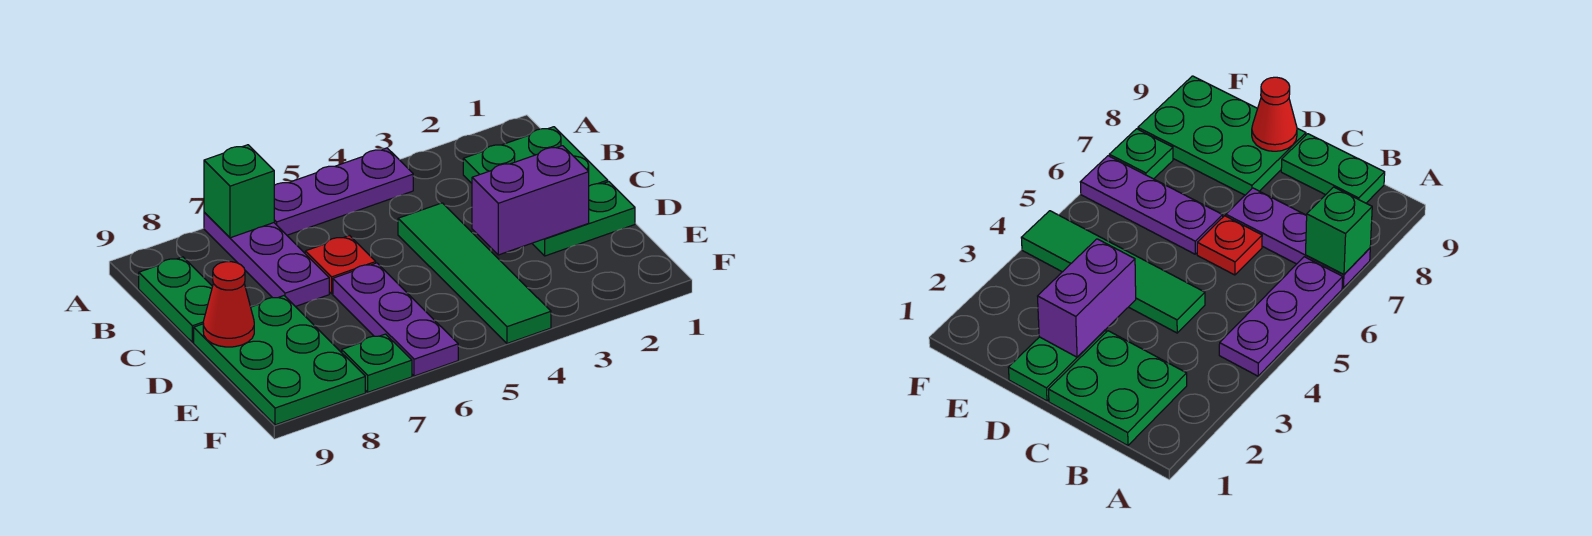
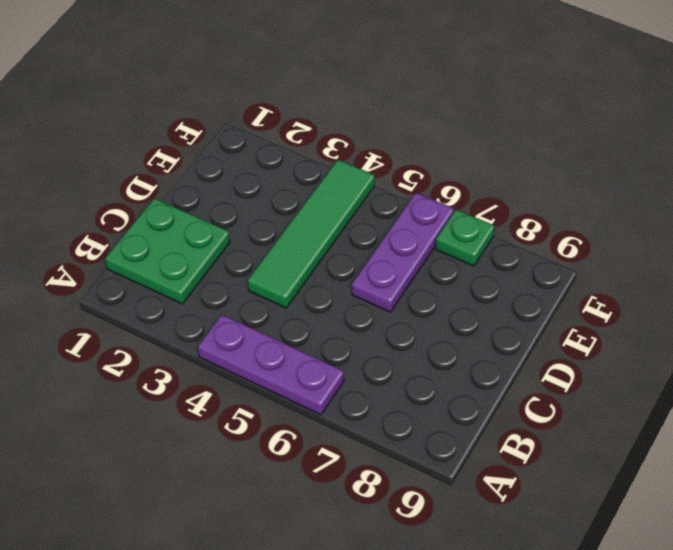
none -> purple 1x3 plate [204,213,329,307]
none -> green 1x2 plate [139,257,213,343]
none -> red 1x1 plate [305,236,376,294]

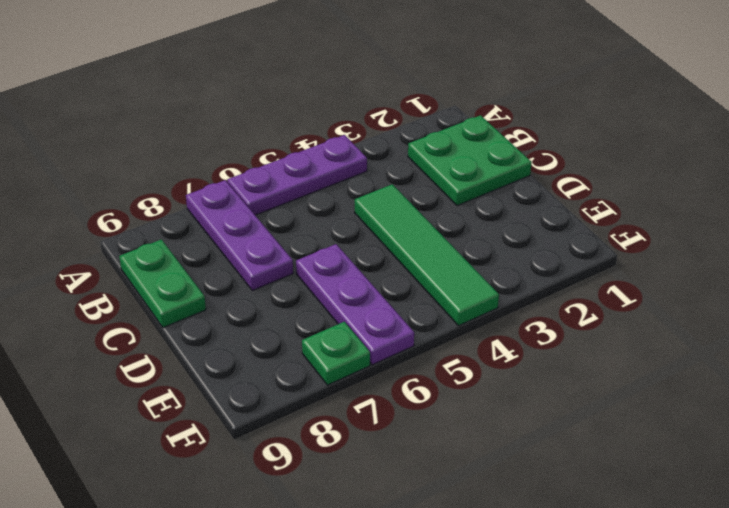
none -> red 1x1 plate [305,236,376,294]
none -> green 1x2 plate [532,182,635,256]
none -> green 2x3 plate [194,296,365,425]

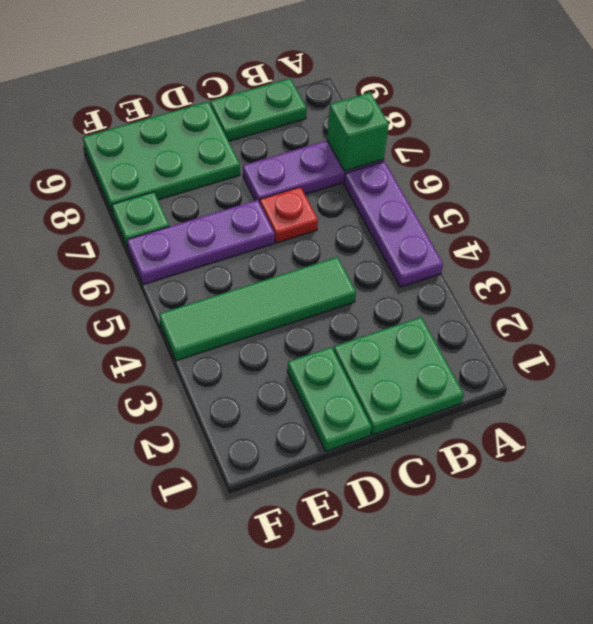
none -> purple 1x2 brick [472,146,589,255]
none -> red 1x1 cone [203,262,254,347]

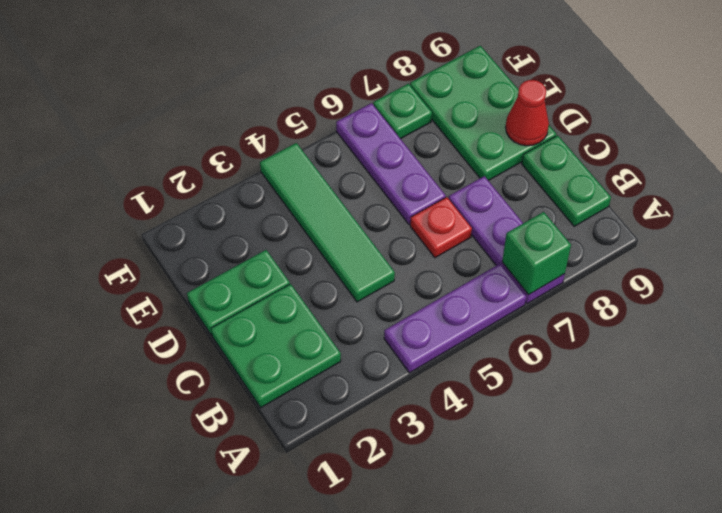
none -> purple 1x2 brick [472,146,589,255]

